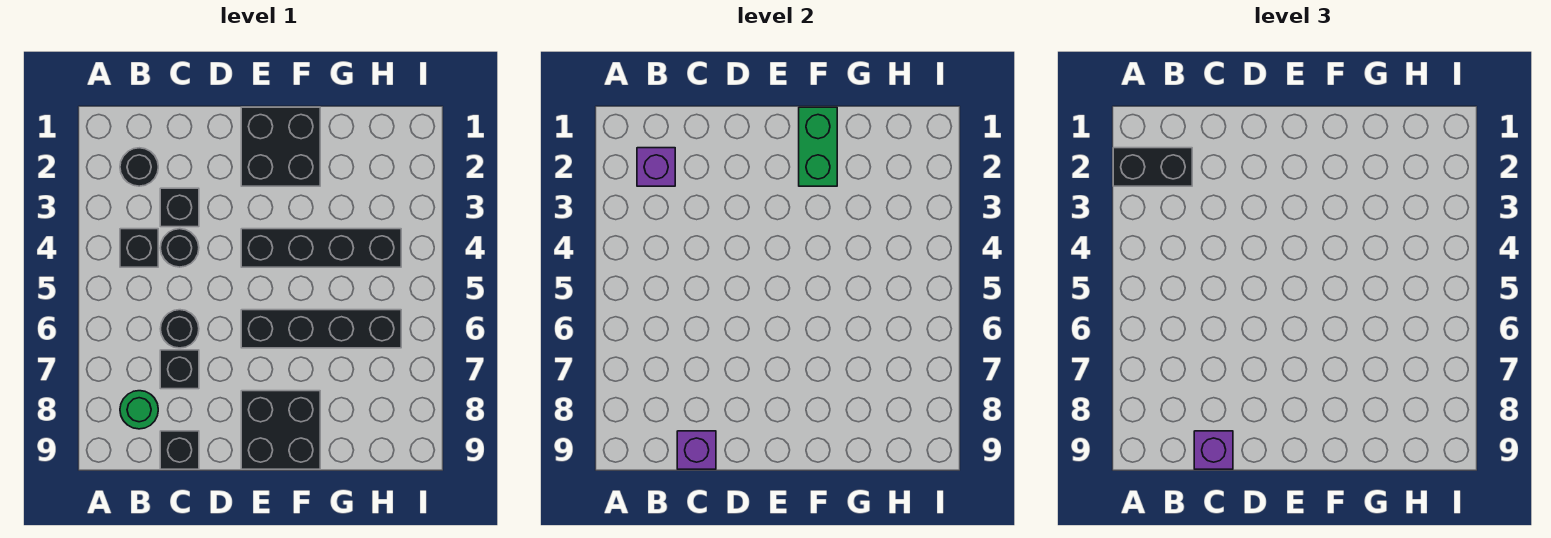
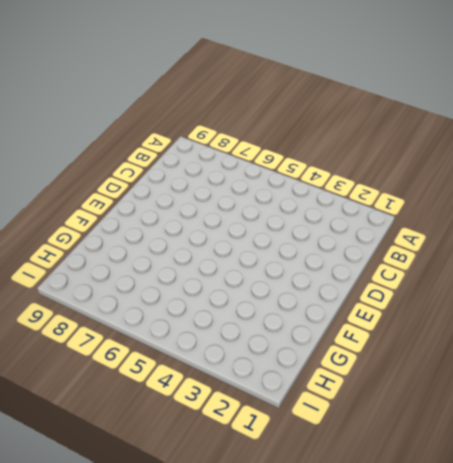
none -> black 1x1 round brick [120,148,158,186]
none -> black 1x1 brick [120,229,158,267]
none -> green 1x1 round brick [120,391,158,429]

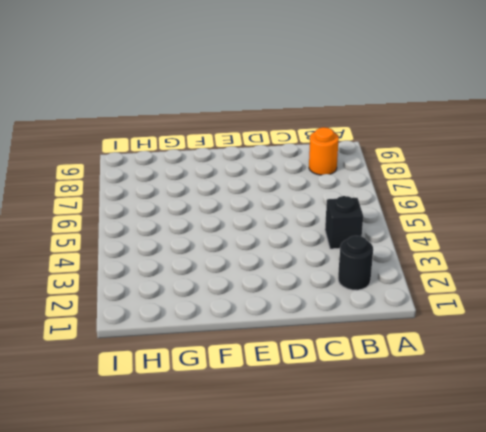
orange 1x1 round brick [309,127,339,175] -> green 1x1 round brick [120,391,158,429]
none -> black 1x1 brick [160,188,199,227]
none -> black 1x1 round brick [160,229,199,267]
none -> black 1x1 round brick [160,310,199,348]

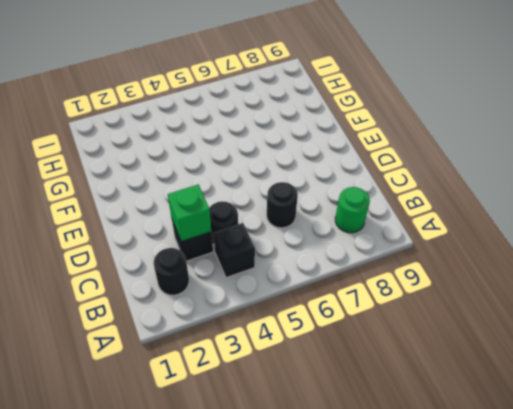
green 1x1 brick [168,185,211,242] -> none
none -> black 1x1 brick [160,350,199,389]
none -> black 1x1 brick [160,431,199,469]
none -> black 2x2 brick [241,107,320,186]

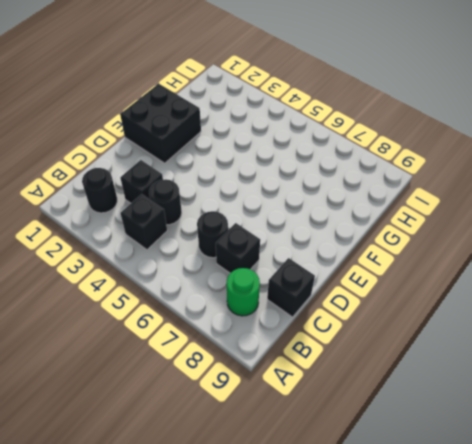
none -> black 1x4 brick [241,229,401,267]
none -> black 1x4 brick [241,310,401,348]
none -> black 2x2 brick [241,391,320,469]

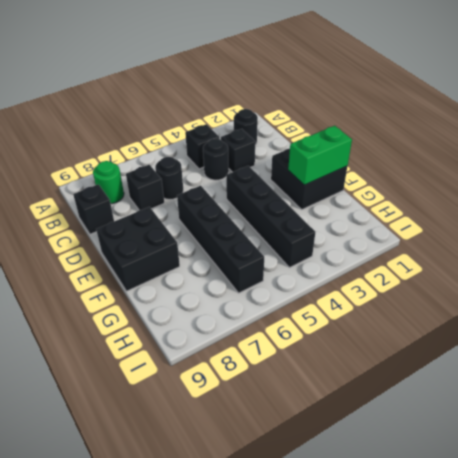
none -> purple 1x1 brick [637,148,675,186]
none -> purple 1x1 brick [677,431,716,469]
none -> black 1x2 brick [1113,148,1192,186]

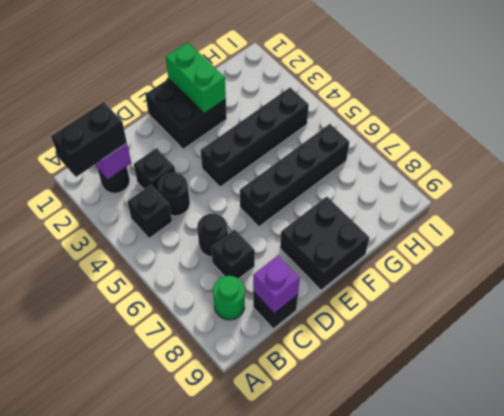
none -> purple 1x1 brick [1194,431,1233,469]

